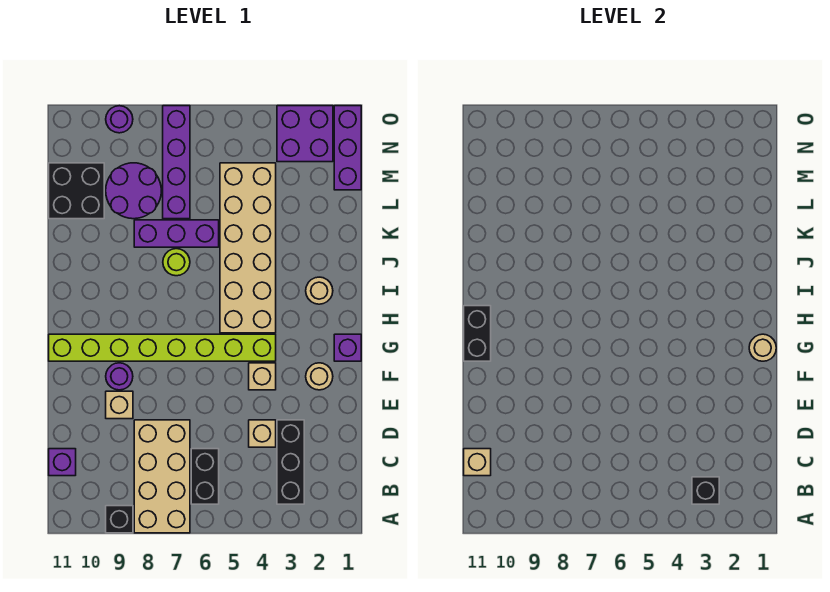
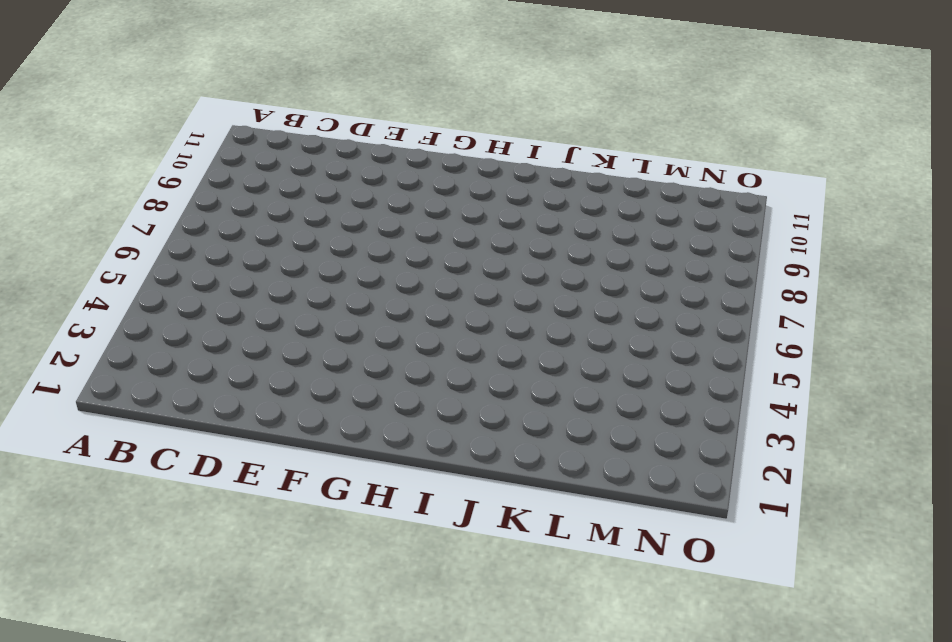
none -> tan 2x4 brick [134,420,190,533]
none -> black 1x1 brick [106,506,133,533]
none -> black 1x3 brick [277,420,304,504]

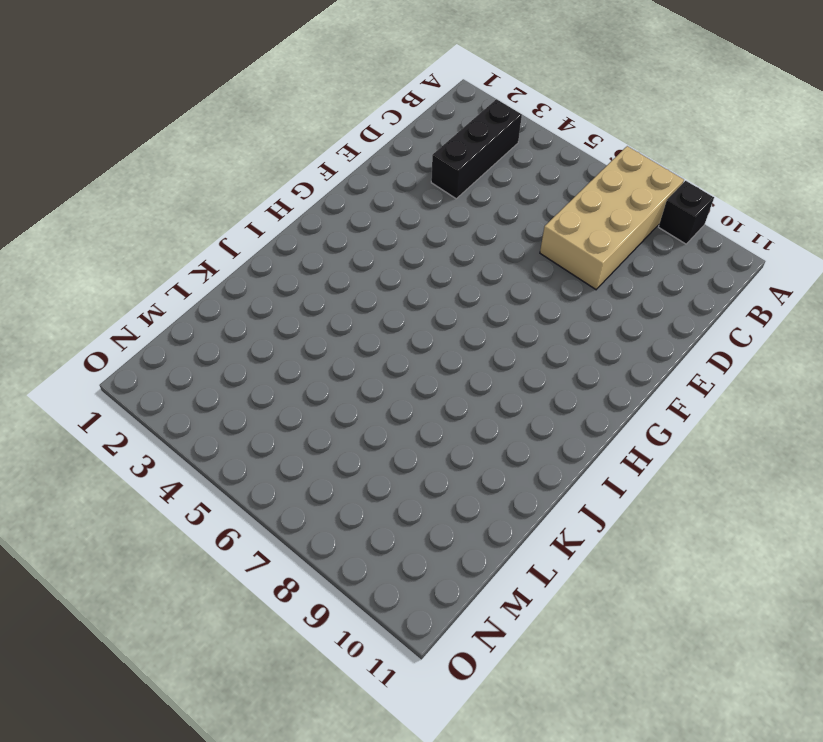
none -> black 1x2 brick [191,449,219,504]
none -> purple 1x1 brick [49,449,76,476]
none -> tan 1x1 brick [249,420,276,447]

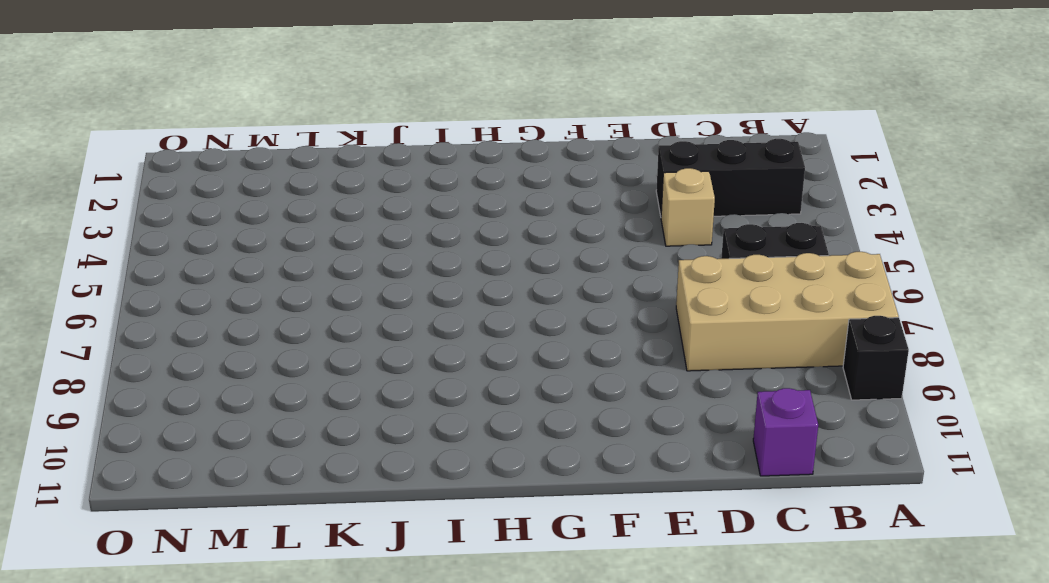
none -> tan 1x1 brick [106,391,133,419]
none -> tan 1x1 round brick [306,363,333,390]
none -> tan 1x1 brick [249,363,276,390]

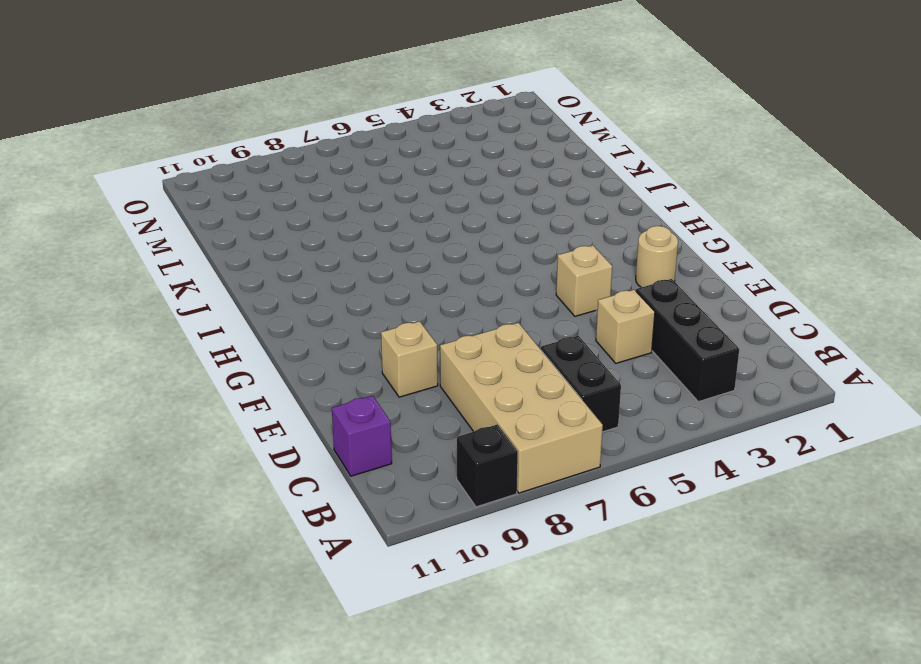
none -> purple 1x1 round brick [106,363,133,390]
none -> purple 1x1 brick [334,334,361,361]
none -> lime 1x8 brick [49,334,276,361]

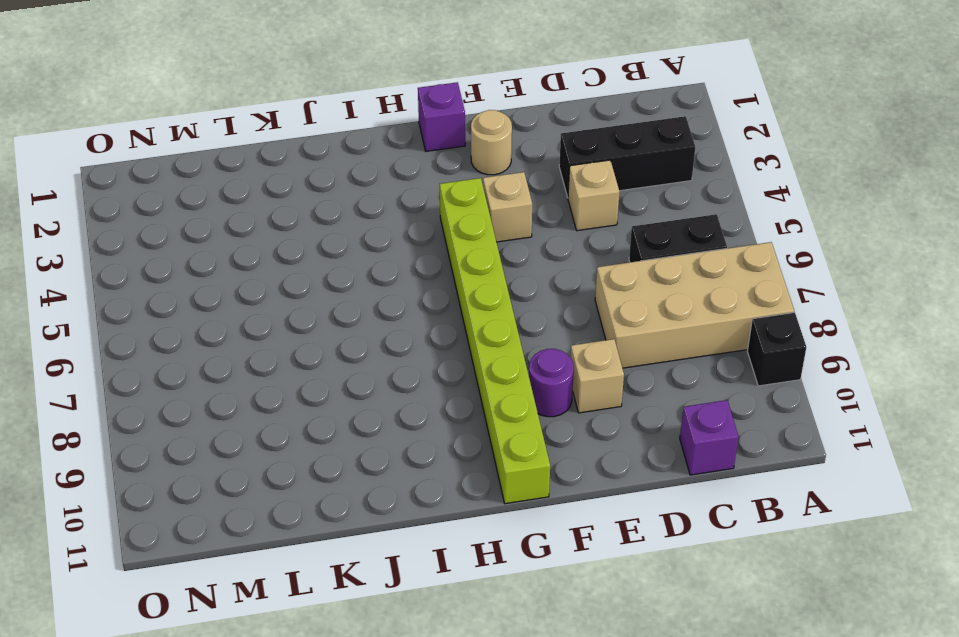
none -> tan 2x6 brick [220,163,276,333]
none -> tan 1x1 round brick [306,277,333,304]
none -> lime 1x1 round brick [163,249,190,276]

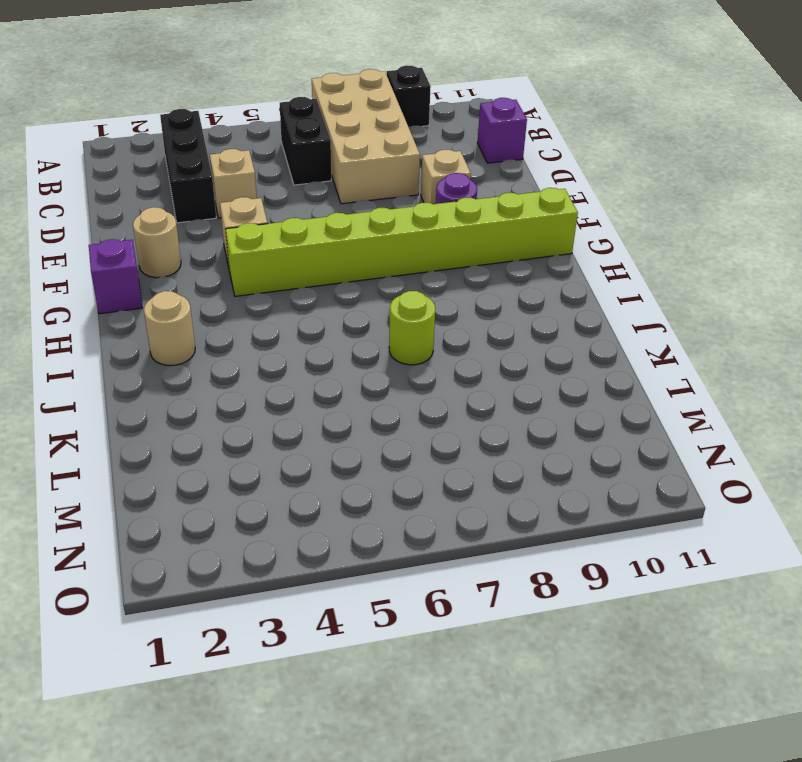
none -> tan 2x6 brick [220,163,276,333]
none -> purple 1x3 brick [134,220,219,247]
none -> purple 1x4 brick [163,106,190,219]

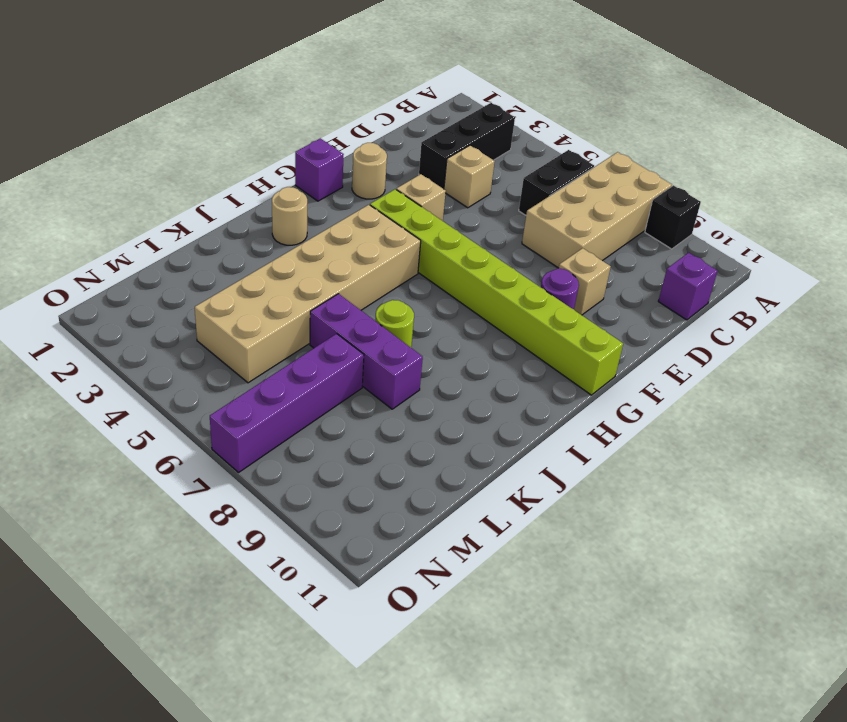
none -> purple 2x2 round brick [106,163,161,219]
none -> black 2x2 brick [49,163,104,219]
none -> purple 1x3 brick [334,106,361,190]

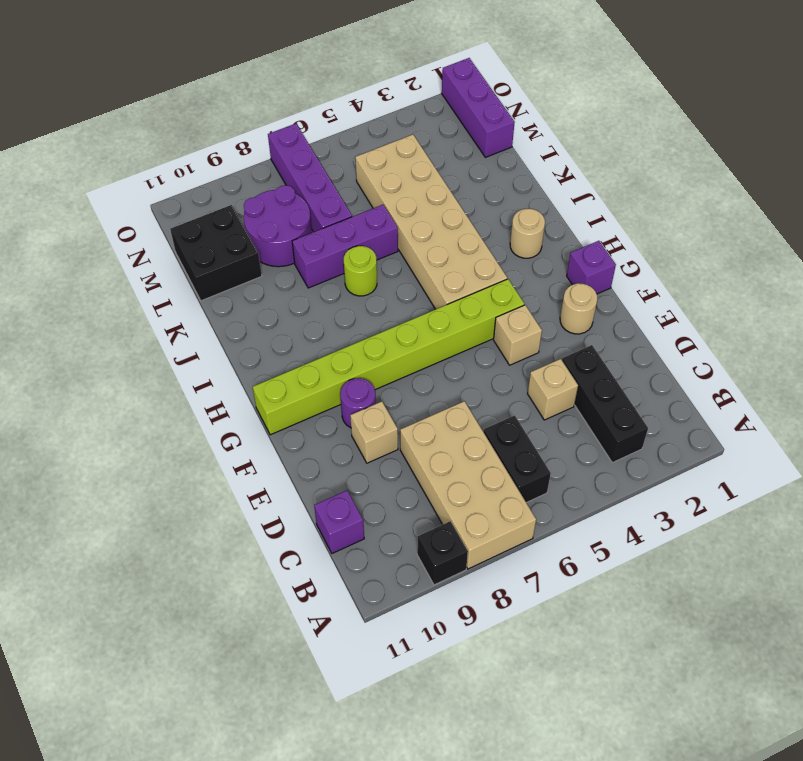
none -> purple 2x2 brick [277,106,333,162]
none -> purple 1x1 round brick [106,106,133,133]
none -> black 1x1 brick [692,477,719,504]

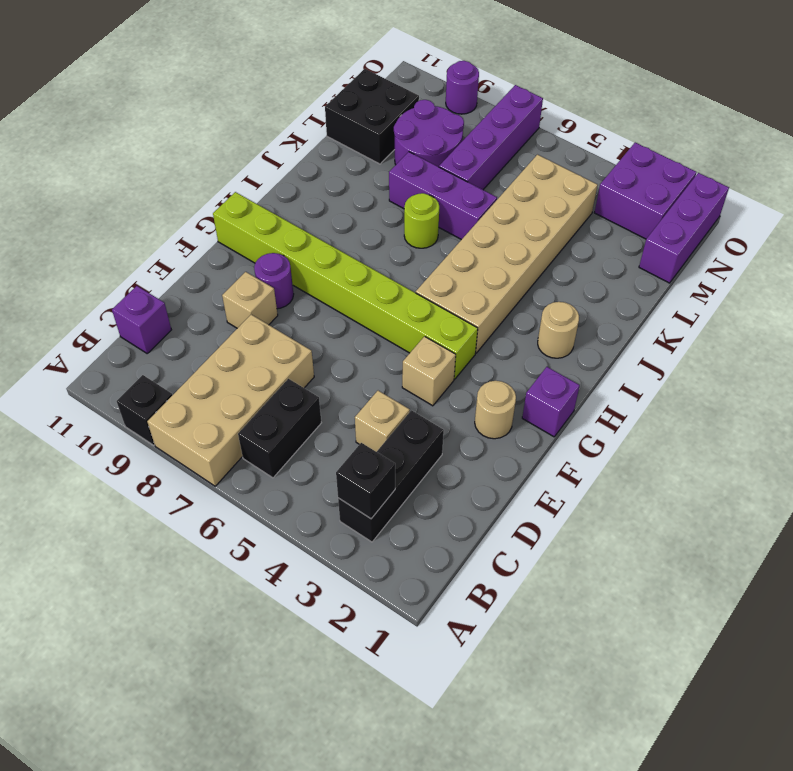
none -> tan 1x1 brick [464,449,491,476]
none -> tan 1x1 round brick [749,334,776,361]
none -> black 1x2 brick [464,306,491,361]

